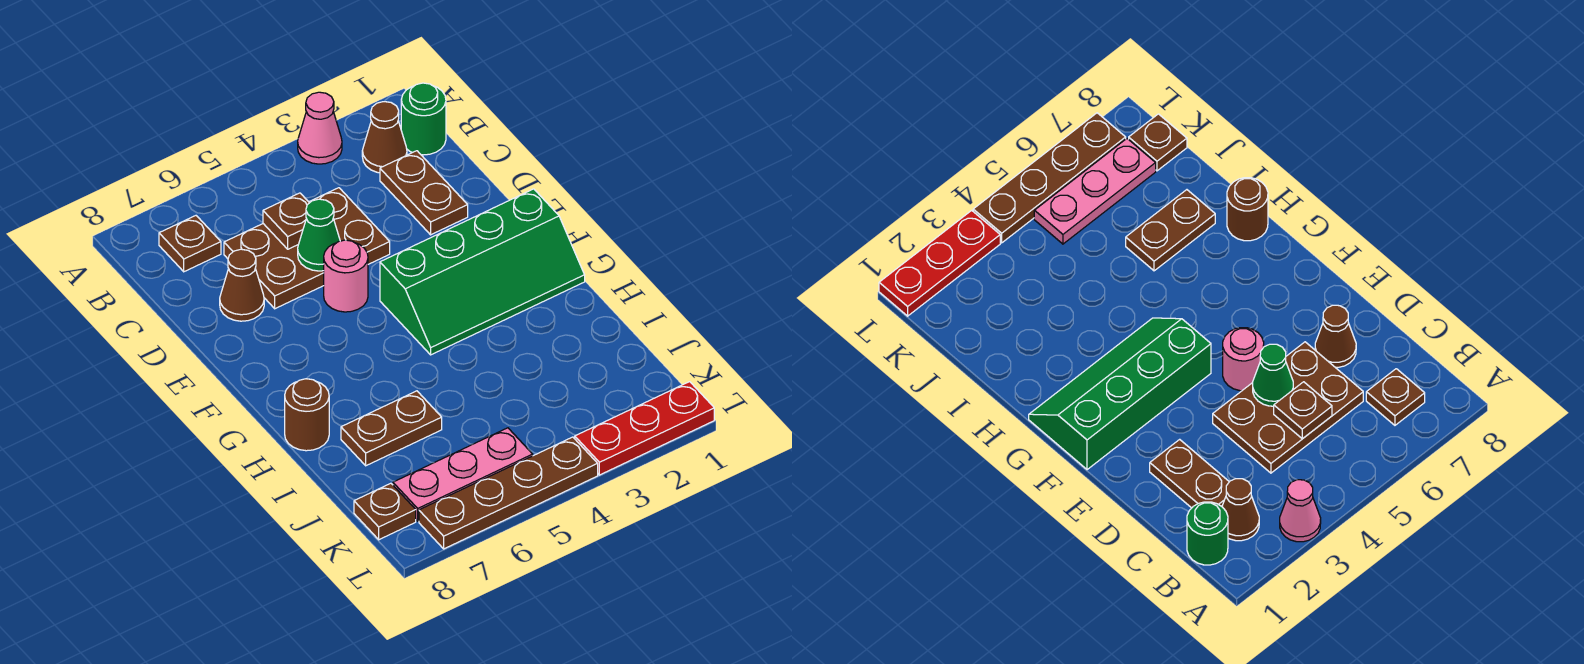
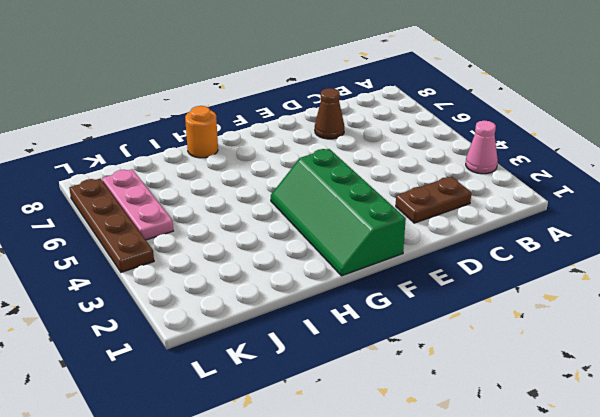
orange 1x1 round brick [185,106,218,158] -> brown 1x1 round brick [285,379,329,451]
none -> green 1x1 round brick [401,83,446,155]
none -> brown 1x1 cone [362,102,407,173]
none -> brown 1x1 plate [159,216,221,272]

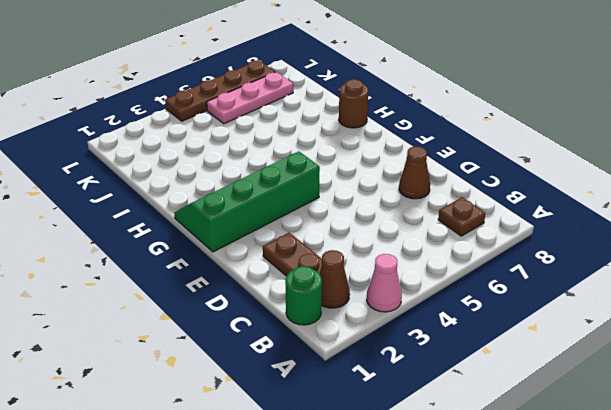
none -> brown 2x3 plate [224,188,390,309]
none -> pink 1x1 round brick [324,240,368,312]
none -> brown 1x2 plate [341,391,442,466]

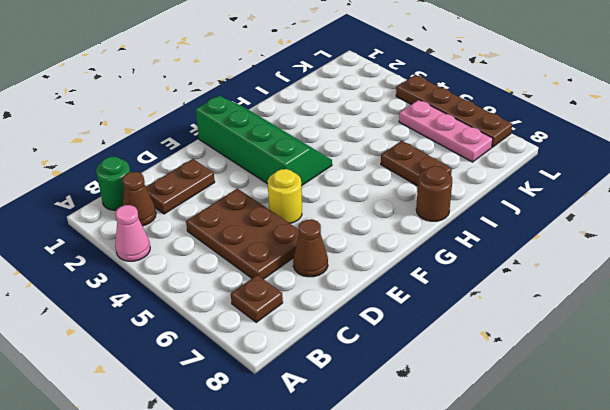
yellow 1x1 round brick [268,169,302,223] -> pink 1x1 round brick [324,240,368,312]
none -> brown 1x1 plate [354,483,416,540]
none -> red 1x3 plate [575,382,714,475]
none -> brown 1x1 plate [263,193,309,249]

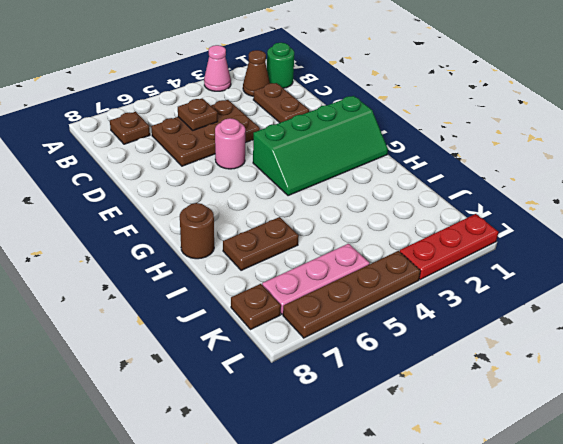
none -> brown 1x1 cone [220,249,264,321]
none -> green 1x1 cone [298,199,340,271]

